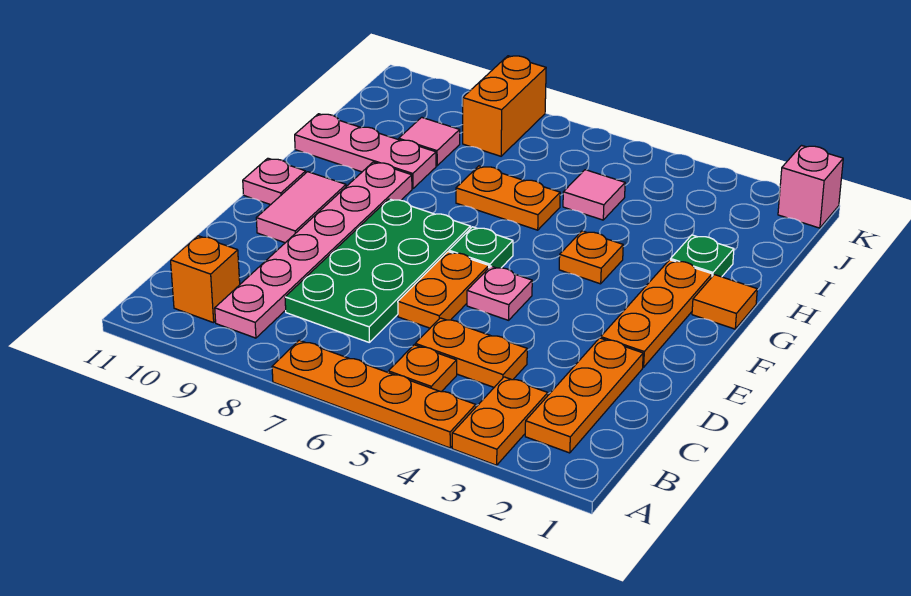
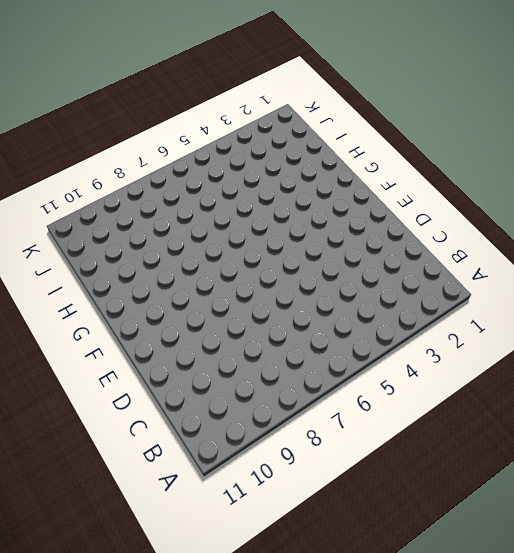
none -> orange 1x2 plate [452,377,548,465]
none -> orange 1x4 plate [272,340,476,448]
none -> orange 1x3 plate [525,338,643,453]

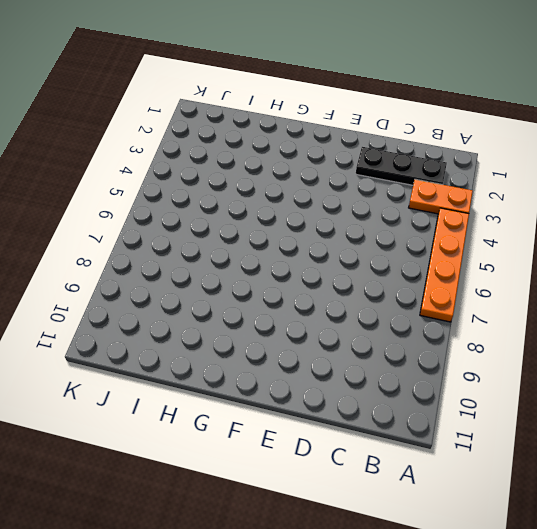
black 1x3 plate [356,147,447,185] -> orange 1x3 plate [525,338,643,453]
none -> orange 1x1 plate [388,345,457,392]
none -> pink 1x6 plate [215,162,412,338]
none -> orange 1x1 brick [171,236,240,323]

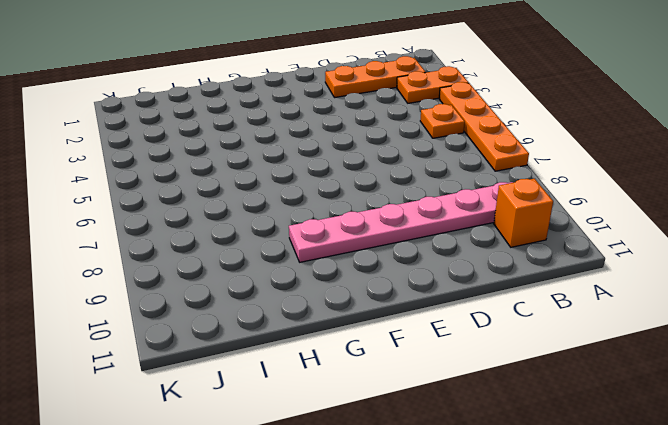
none -> orange 1x2 plate [415,318,527,387]
none -> green 2x4 plate [285,199,470,343]
none -> orange 1x2 plate [398,252,489,328]

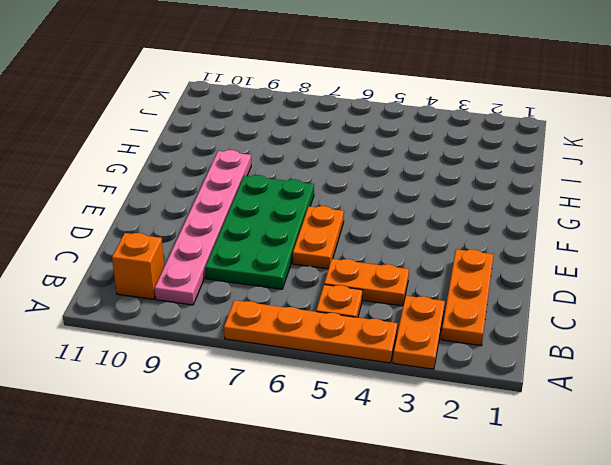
none -> orange 1x3 plate [601,260,712,367]
none -> pink 1x1 plate [467,266,532,320]
none -> pink 1x2 tile [256,172,346,243]

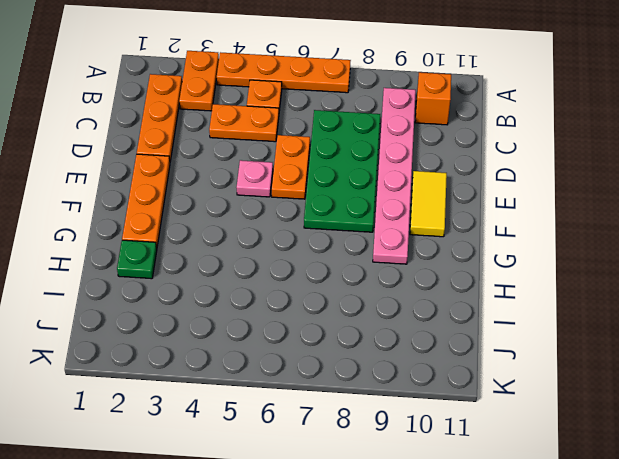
yellow 1x2 tile [410,171,447,237] -> pink 1x2 tile [256,172,346,243]
none -> green 1x1 plate [449,227,513,268]
none -> pink 1x1 plate [243,158,306,205]
none -> orange 1x1 tile [692,275,757,329]

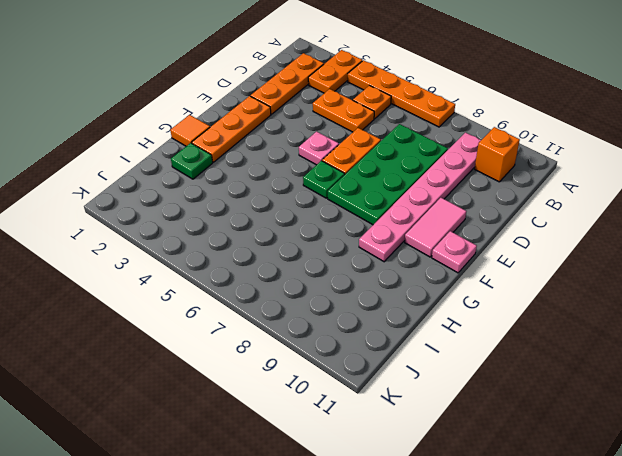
none -> orange 1x1 plate [559,231,623,284]
none -> orange 1x2 plate [456,166,560,230]
none -> pink 1x3 plate [295,114,436,189]

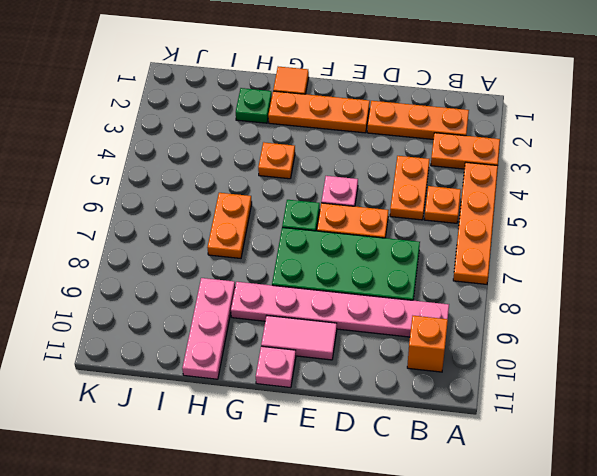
none -> pink 1x1 tile [563,170,625,220]
none -> pink 1x1 tile [399,117,460,166]
none -> orange 1x2 brick [462,56,546,156]

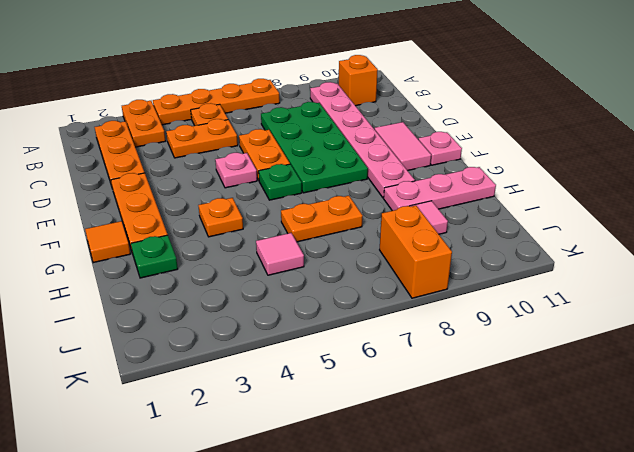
none -> pink 1x1 brick [778,146,843,228]

